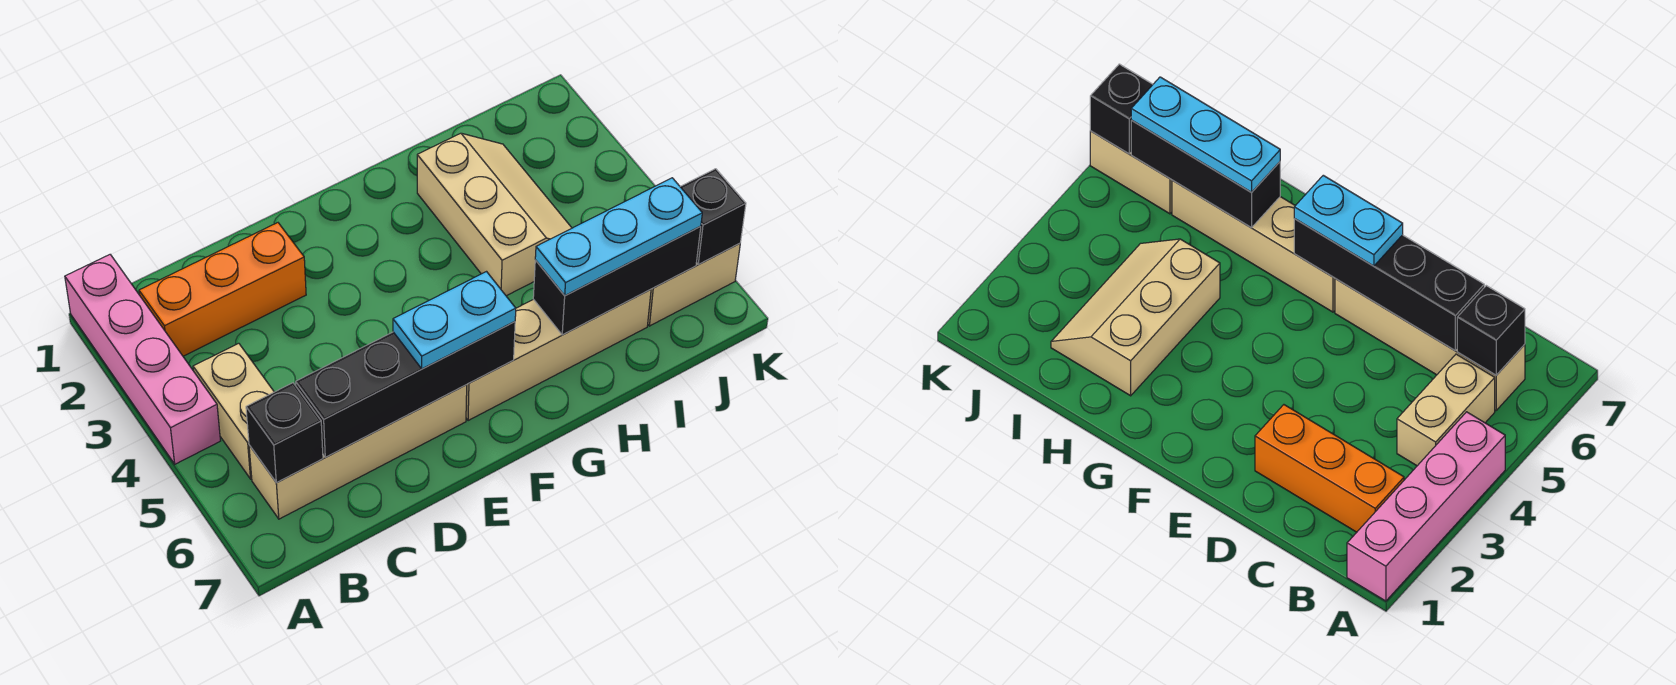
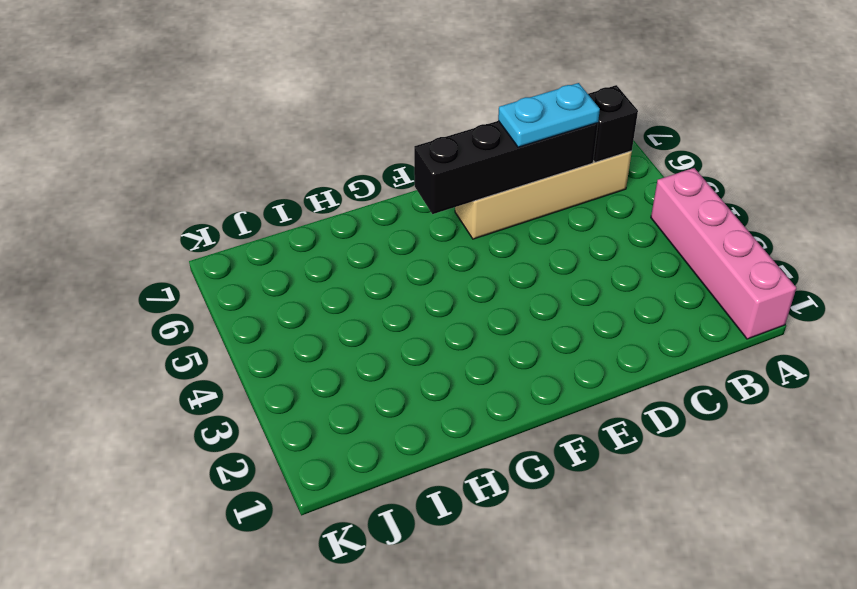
cyan 1x2 plate [498,83,600,147] -> cyan 1x2 plate moved to [393,272,516,369]
none -> orange 1x3 brick [139,223,306,356]
none -> tan 1x2 brick [193,343,274,479]
none -> tan 1x4 brick [466,290,651,421]

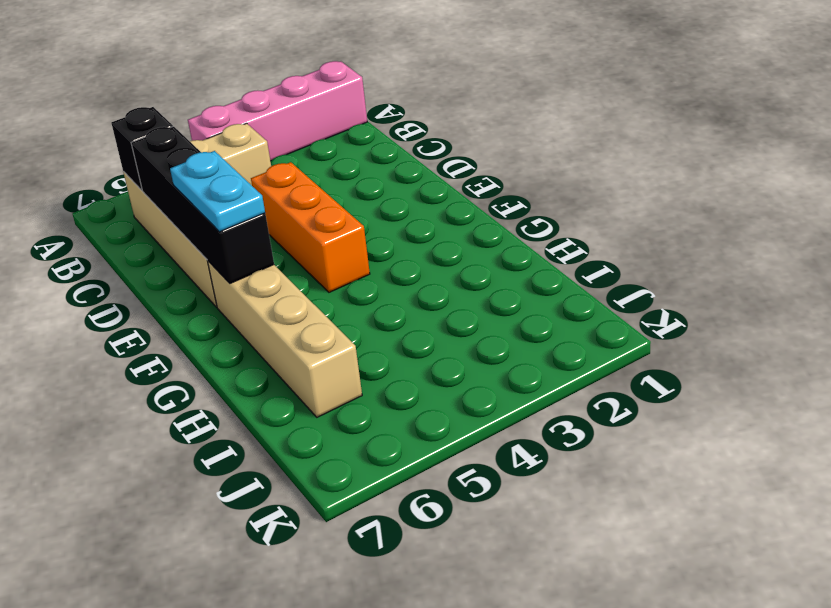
orange 1x3 brick [251,162,370,292] -> orange 1x3 brick moved to [139,223,306,356]
none -> tan 2x3 slope [417,133,572,296]
none -> tan 1x2 brick [648,244,740,326]
none -> black 1x3 brick [533,227,701,335]

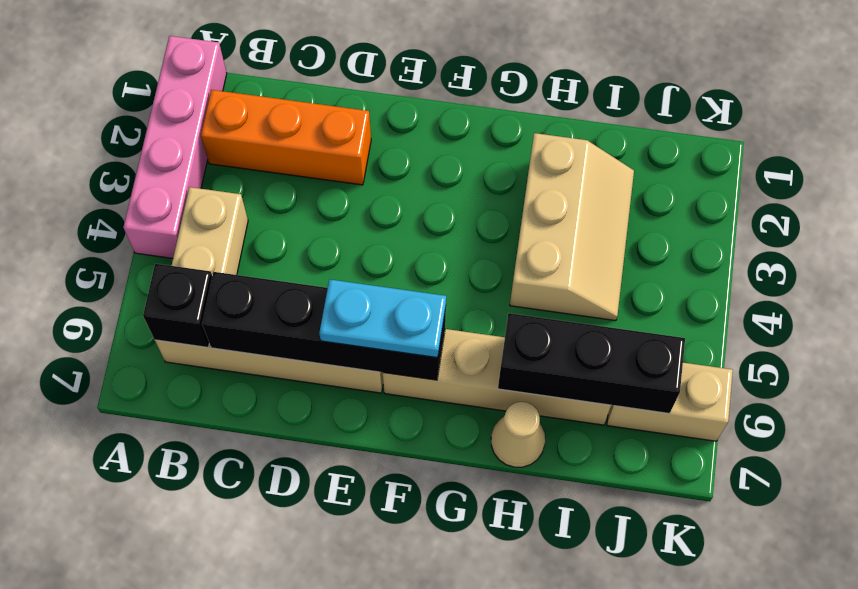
tan 1x1 cone [491,402,545,467] -> none
none -> black 1x1 brick [680,169,746,265]
none -> cyan 1x3 plate [535,178,702,296]

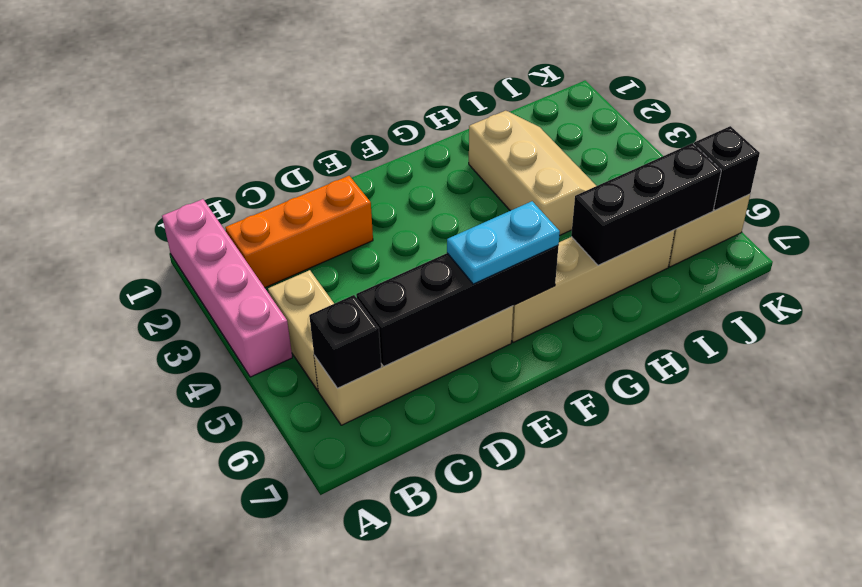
none -> cyan 1x3 plate [535,178,702,296]

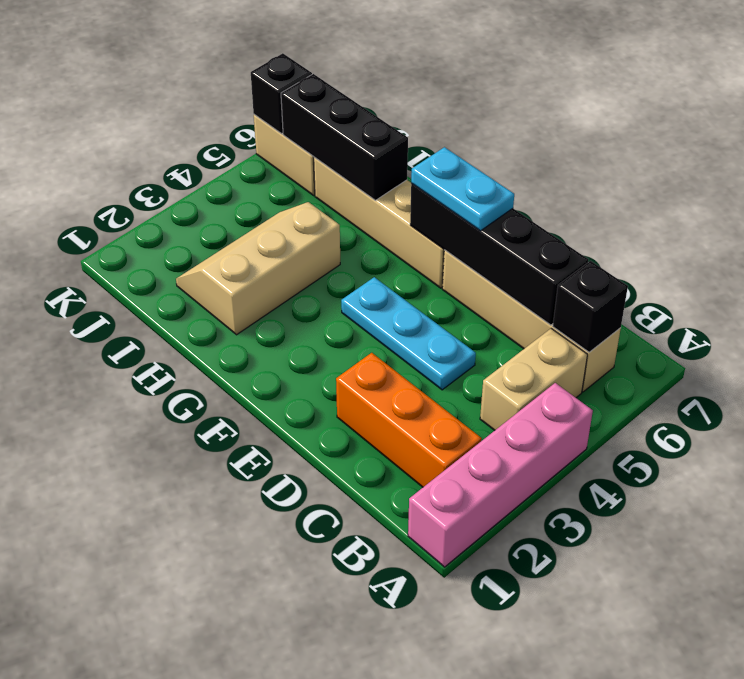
cyan 1x3 plate [341,277,476,390] -> cyan 1x3 plate moved to [535,178,702,296]

